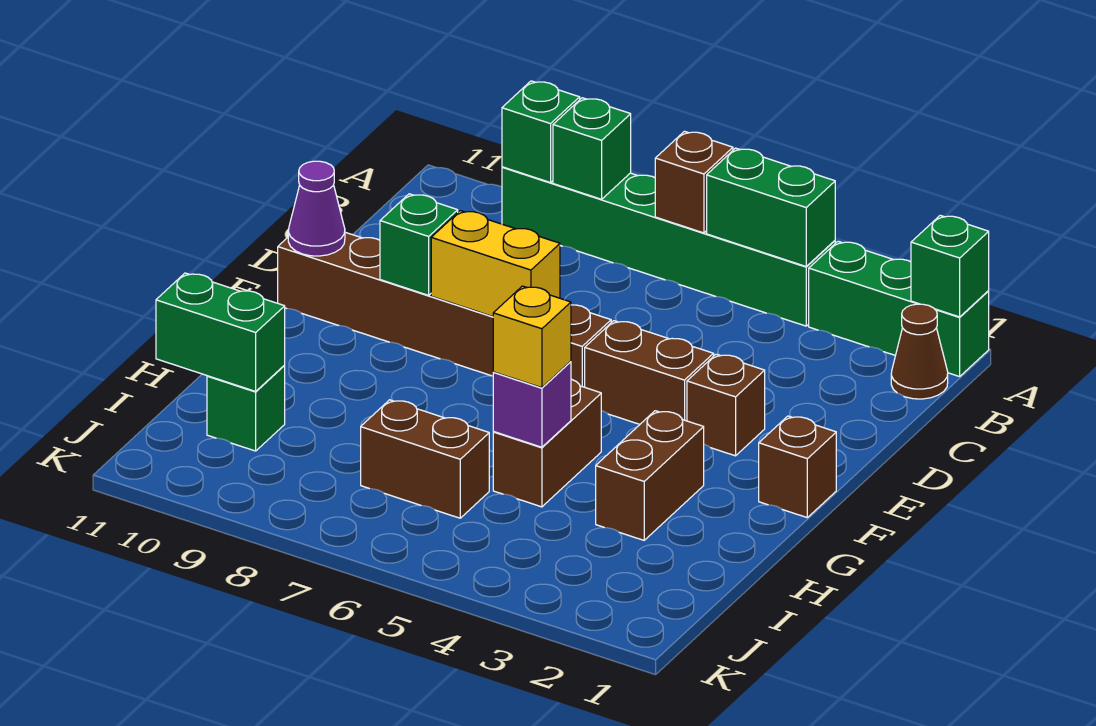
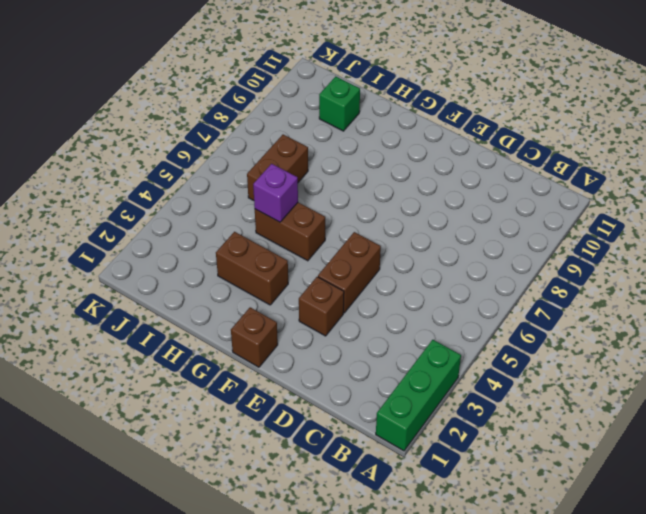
none -> green 1x6 brick [502,167,835,326]
none -> brown 1x1 cone [891,304,948,399]
none -> brown 1x6 brick [278,232,611,387]

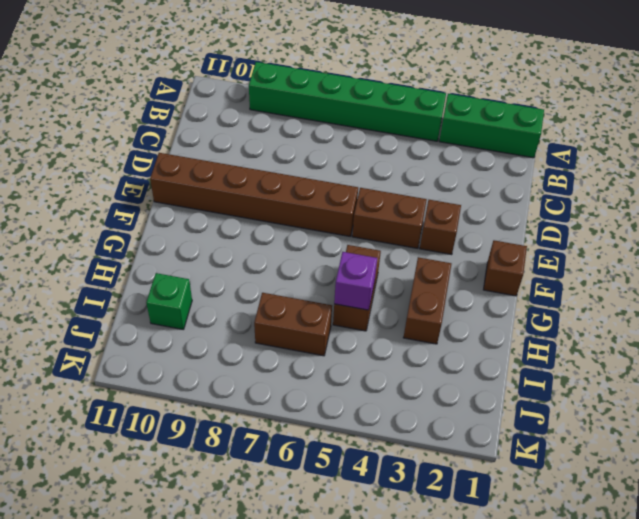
none -> brown 1x1 cone [891,304,948,399]
none -> green 1x1 brick [911,215,989,317]
none -> green 1x2 brick [707,148,835,266]

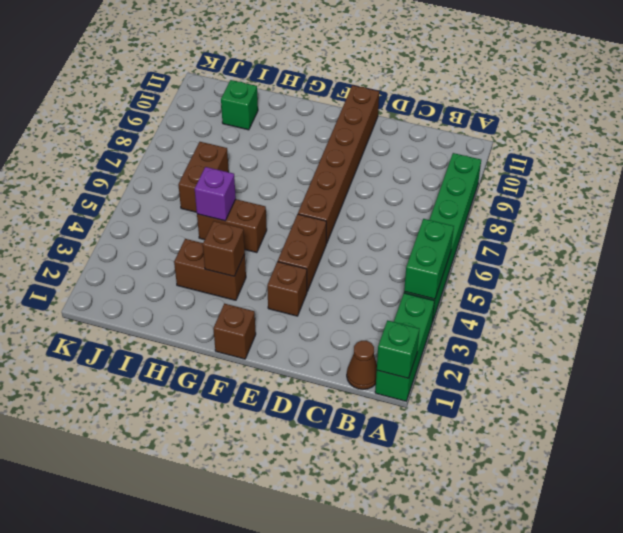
brown 1x1 brick [203,221,245,276] -> brown 1x1 brick moved to [655,131,733,233]
none -> green 1x1 brick [553,98,631,199]
none -> green 1x1 brick [502,81,580,183]
none -> yellow 1x2 brick [431,211,560,317]

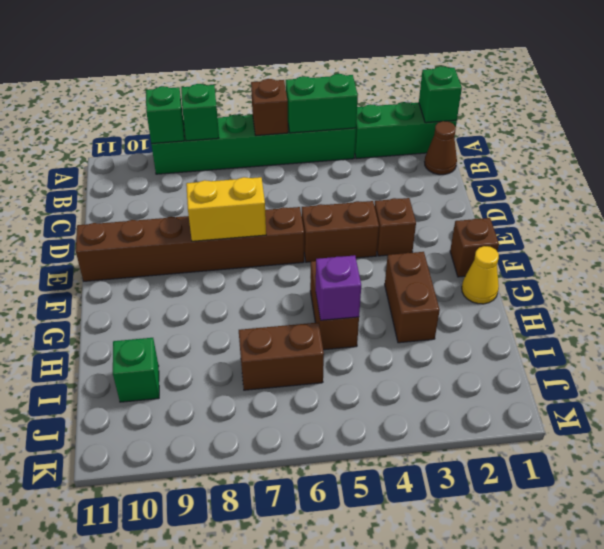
yellow 1x1 cone [462,246,499,304] -> none
none -> green 1x1 brick [380,194,458,295]
none -> purple 1x1 cone [288,161,345,256]
none -> green 1x2 brick [156,273,285,391]

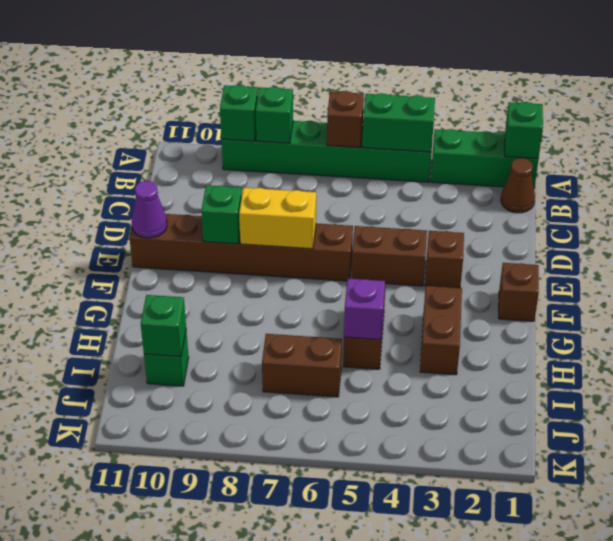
green 1x1 brick [141,295,186,357] -> green 1x2 brick [156,273,285,391]
none -> yellow 1x1 brick [493,286,571,388]

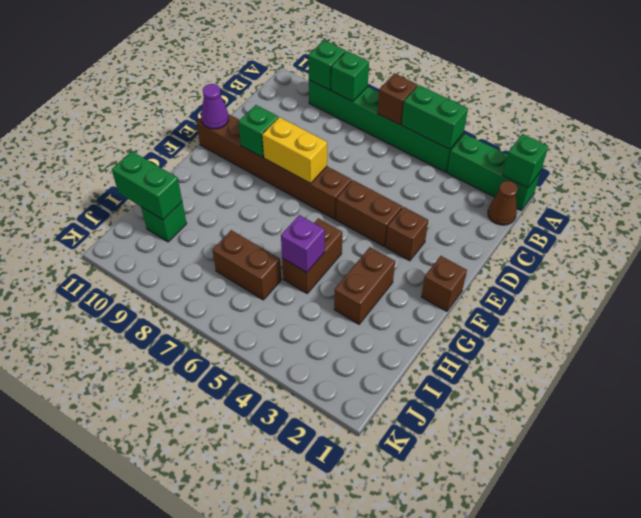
none -> yellow 1x1 brick [493,286,571,388]

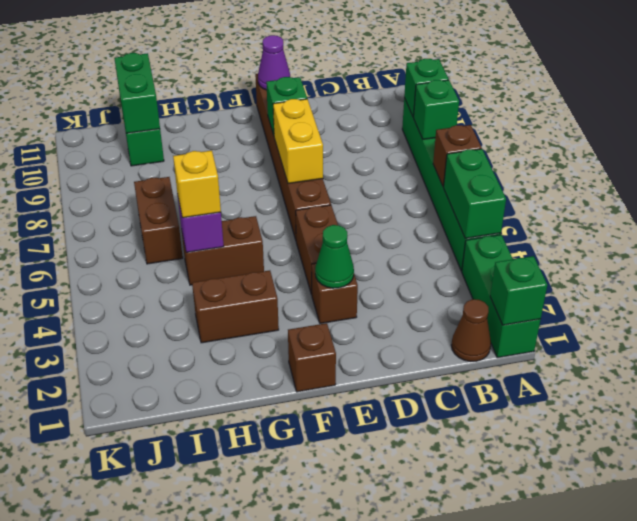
green 1x1 cone [315,225,354,288] -> none

